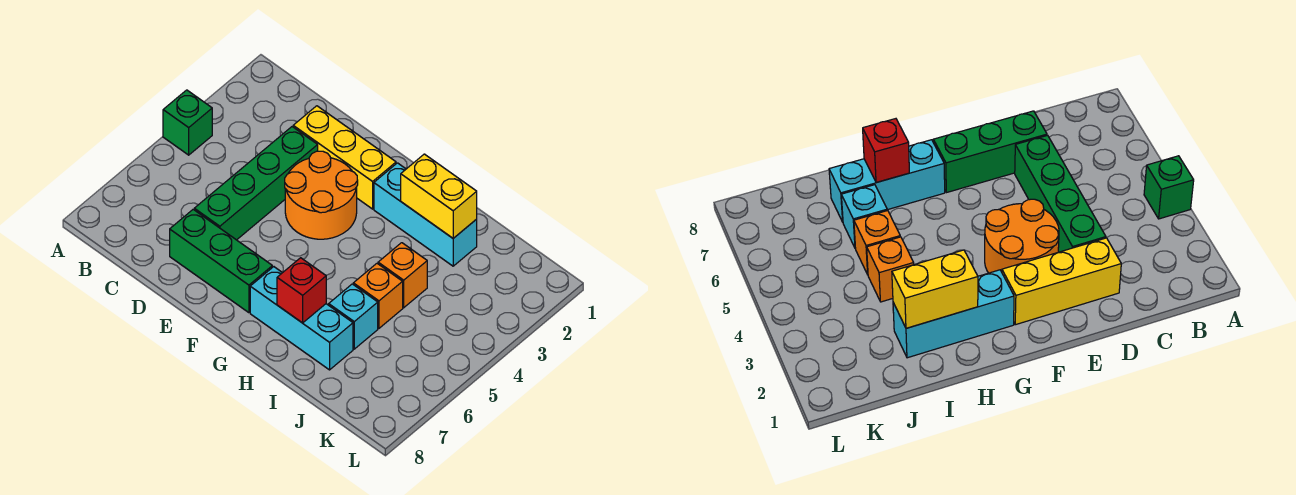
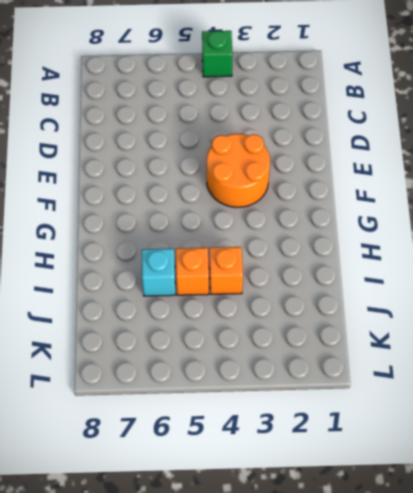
none -> yellow 1x3 brick [293,106,396,209]
none -> green 1x4 brick [194,127,318,240]
none -> green 1x3 brick [170,209,272,313]

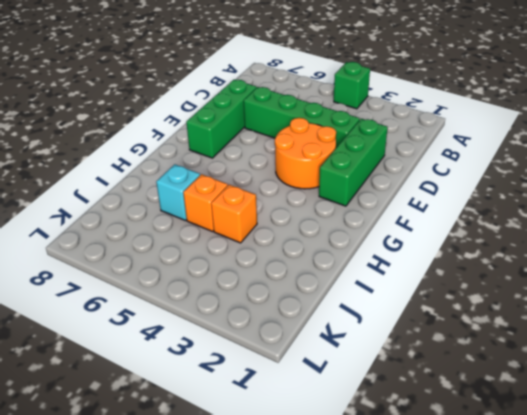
green 1x3 brick [319,119,388,206] -> yellow 1x3 brick [293,106,396,209]
none -> cyan 1x3 brick [374,163,477,266]
none -> cyan 1x3 brick [250,267,353,370]
none -> yellow 1x2 brick [401,154,477,238]

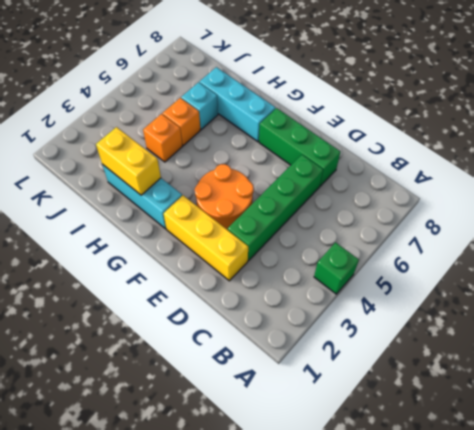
none -> red 1x1 brick [277,258,326,323]

